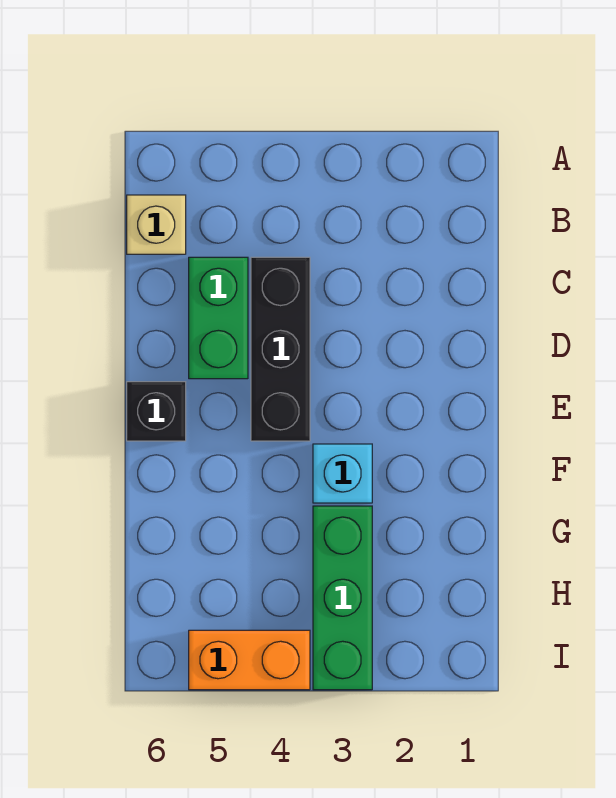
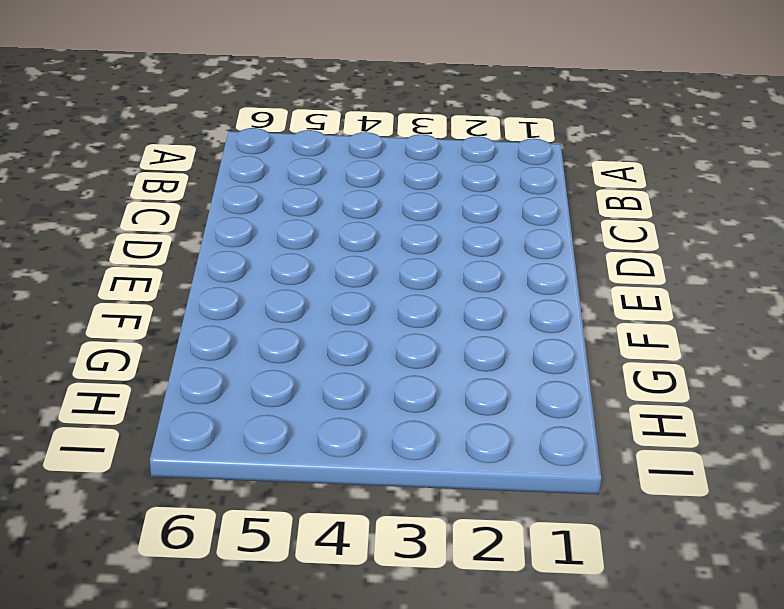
none -> tan 1x1 brick [127,195,186,254]
none -> black 1x3 brick [251,257,310,441]

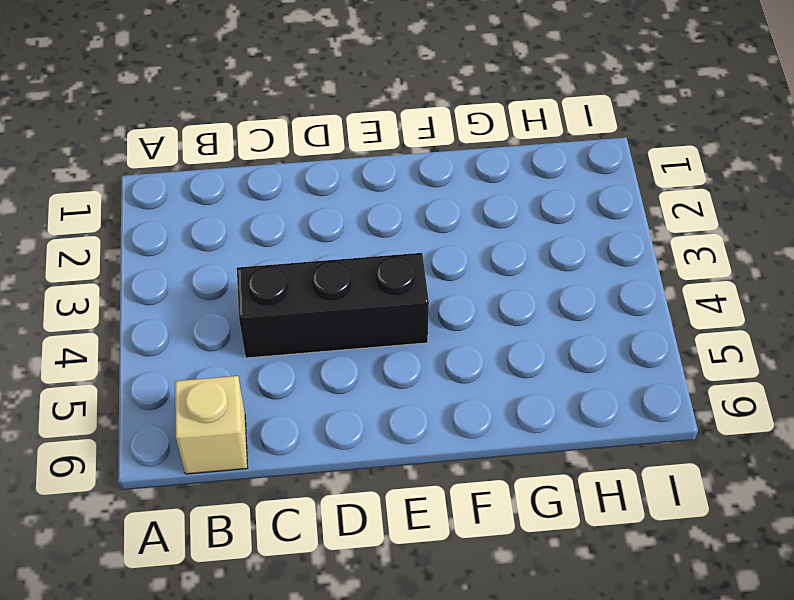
none -> green 1x2 brick [189,257,248,379]
none -> black 1x1 brick [127,382,186,441]

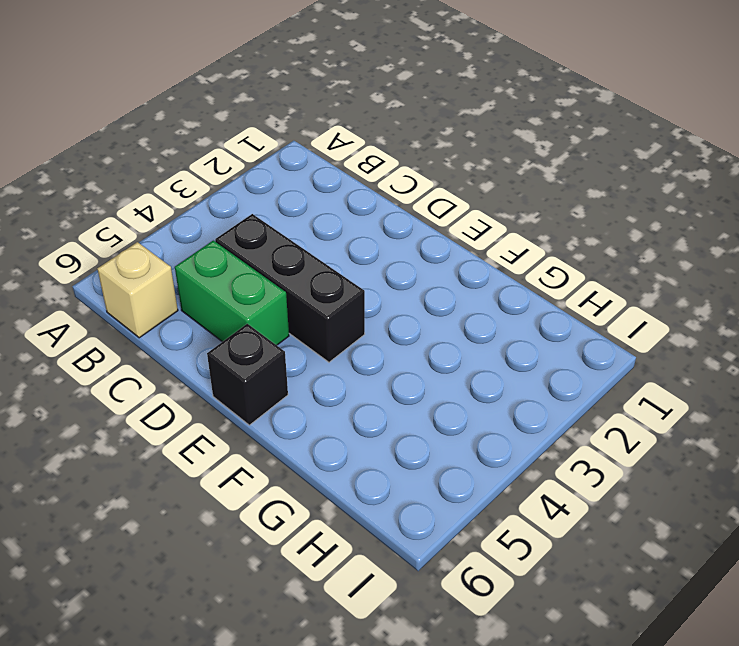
none -> cyan 1x1 brick [313,444,372,503]
none -> green 1x3 brick [313,506,372,690]

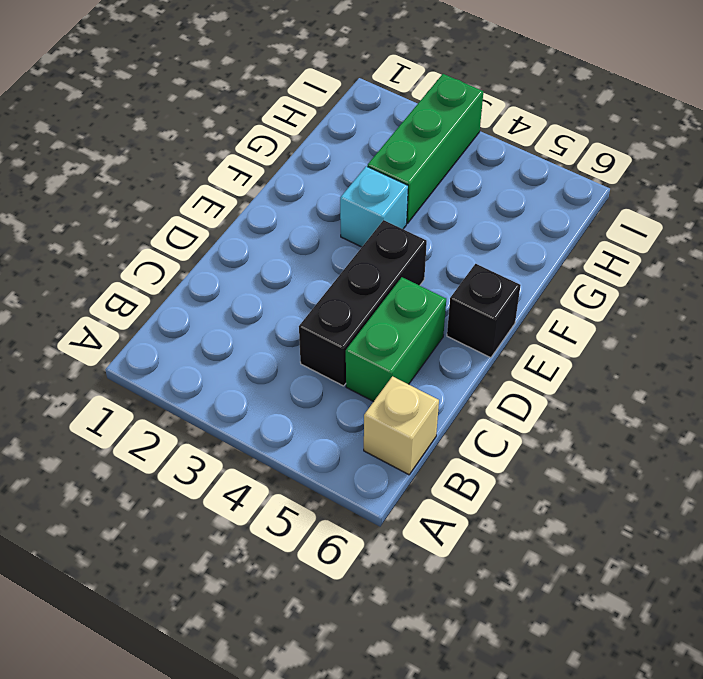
none -> orange 1x2 brick [189,630,310,690]

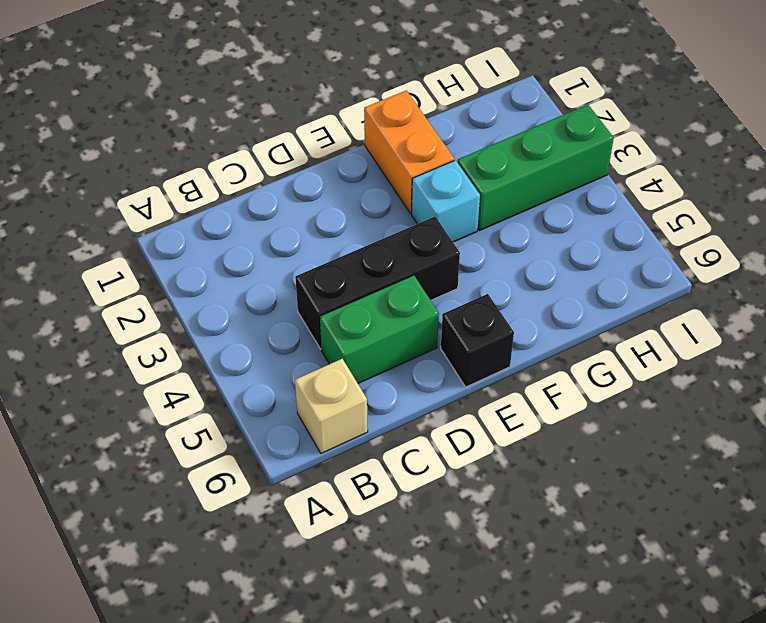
orange 1x2 brick [364,91,454,214] -> orange 1x2 brick moved to [189,630,310,690]

